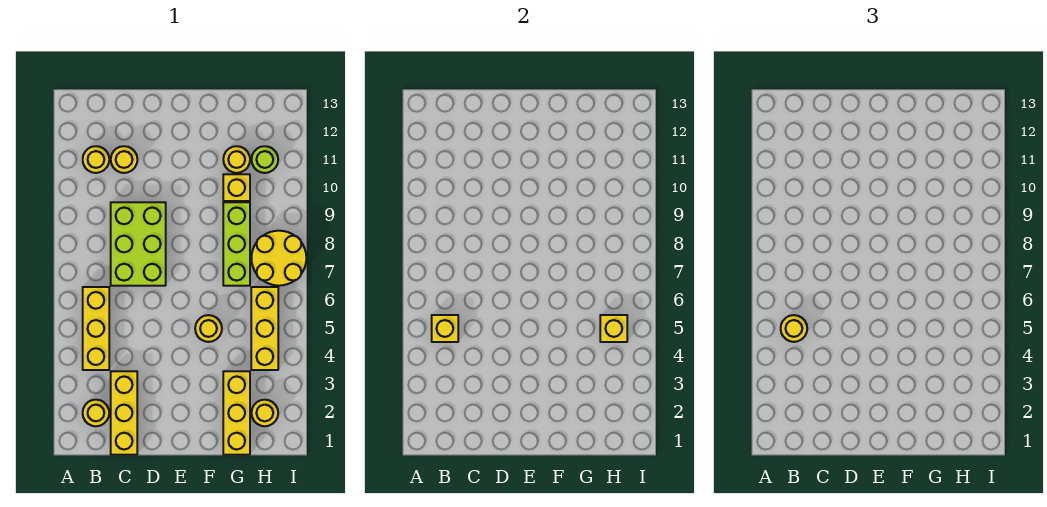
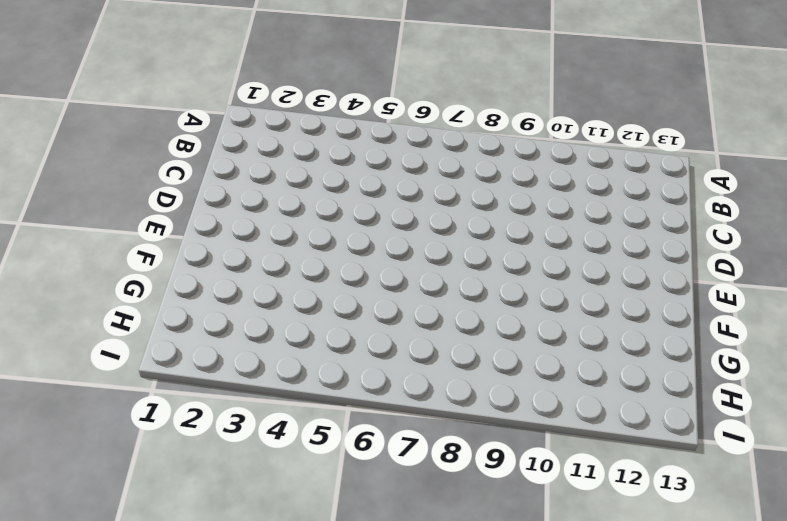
none -> yellow 1x1 round brick [83,400,109,426]
none -> yellow 1x3 brick [83,287,109,370]
none -> yellow 1x1 round brick [83,146,109,173]

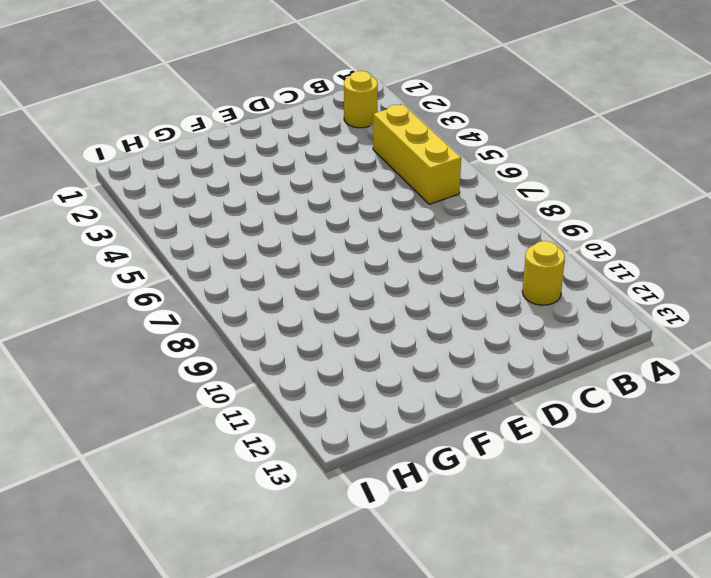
none -> yellow 1x3 brick [111,371,137,455]
none -> lime 2x3 brick [111,202,166,286]
none -> yellow 1x1 round brick [111,146,137,173]

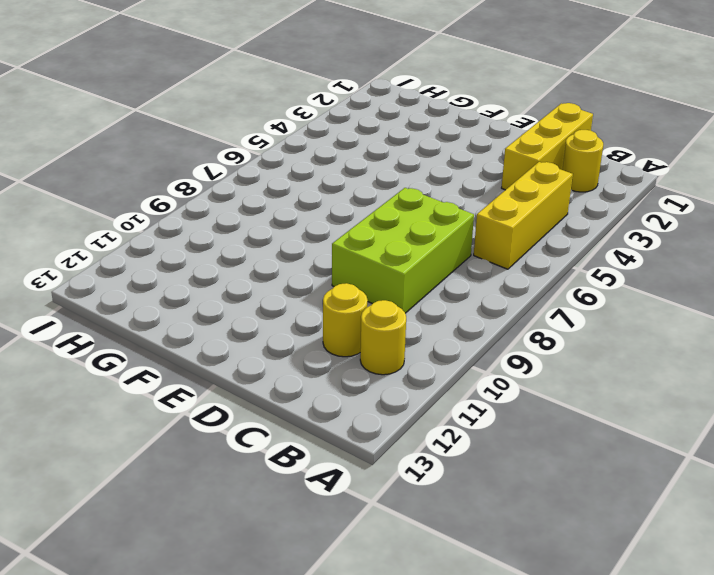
none -> yellow 1x1 round brick [195,315,222,342]
none -> yellow 1x3 brick [223,371,250,455]
none -> lime 1x3 brick [223,202,250,286]

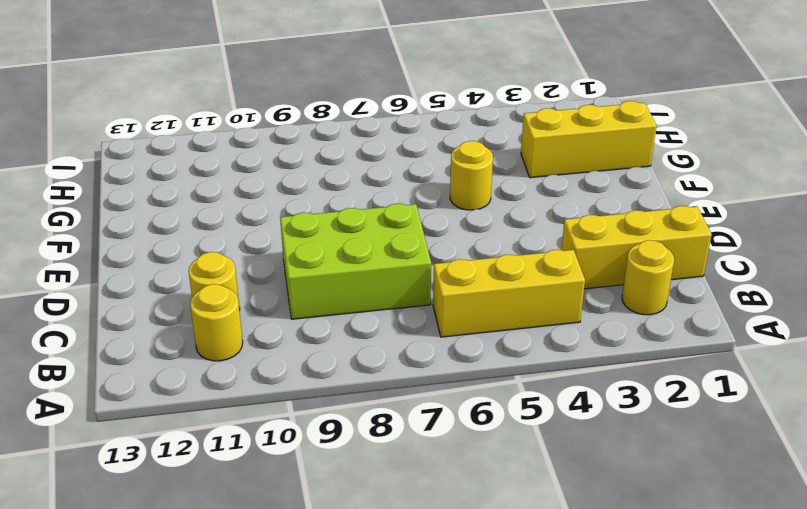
none -> lime 1x3 brick [223,202,250,286]
none -> yellow 1x1 brick [223,174,250,201]
none -> yellow 1x1 round brick [223,146,250,173]

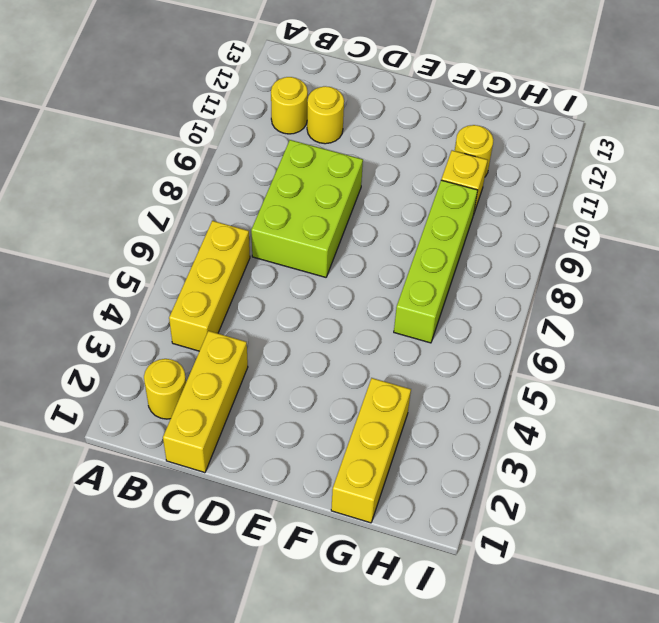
lime 1x4 brick [394,180,478,343] -> lime 1x3 brick [223,202,250,286]
none -> yellow 1x1 round brick [195,315,222,342]
none -> yellow 1x1 round brick [252,400,278,426]
none -> yellow 1x3 brick [251,287,278,370]

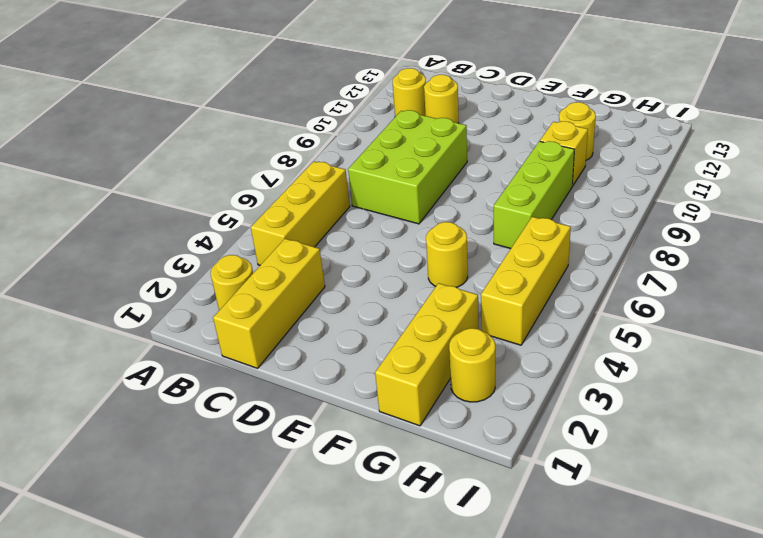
none -> yellow 2x2 round brick [251,231,306,286]
none -> lime 1x1 round brick [252,146,278,173]
none -> yellow 1x1 brick [432,315,458,342]

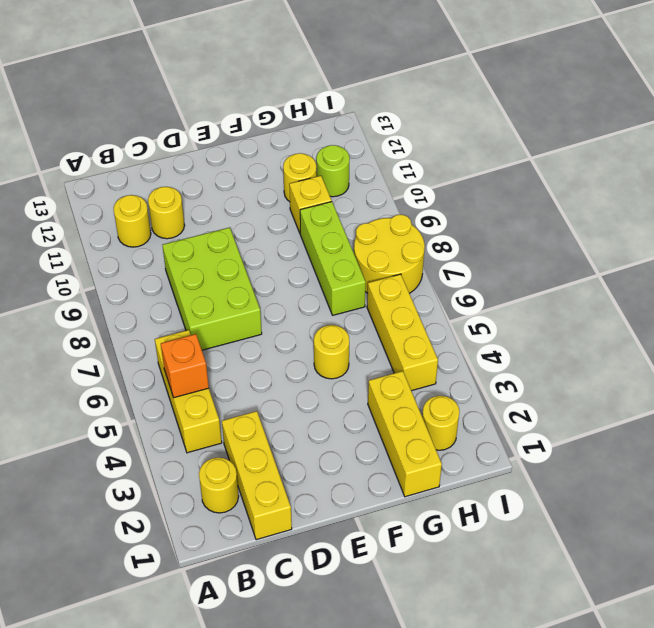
orange 1x1 brick [161,334,209,398] -> yellow 1x1 brick [432,315,458,342]
none -> yellow 1x1 brick [600,315,627,342]
none -> yellow 1x1 round brick [781,315,807,342]

